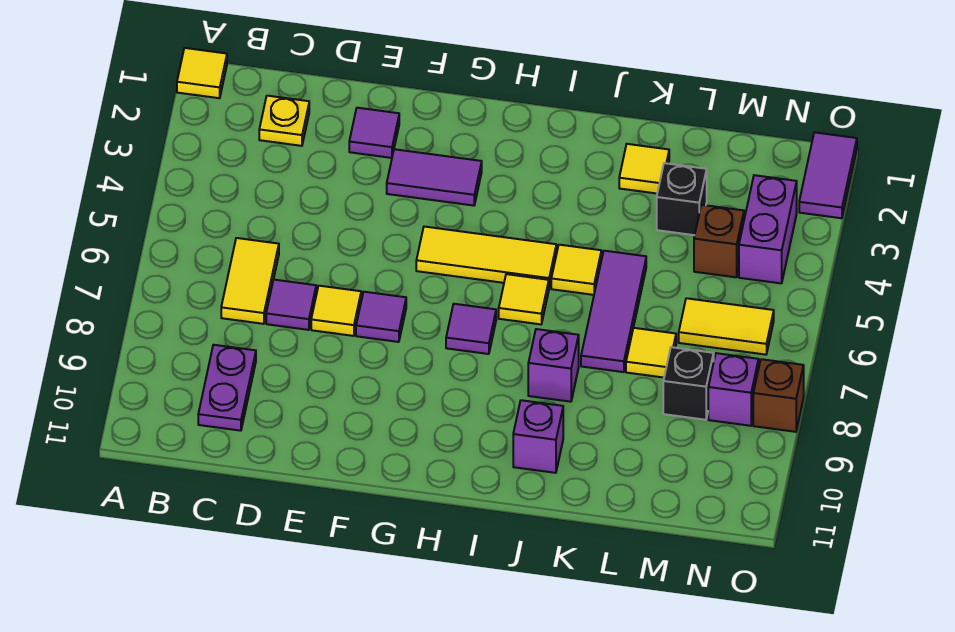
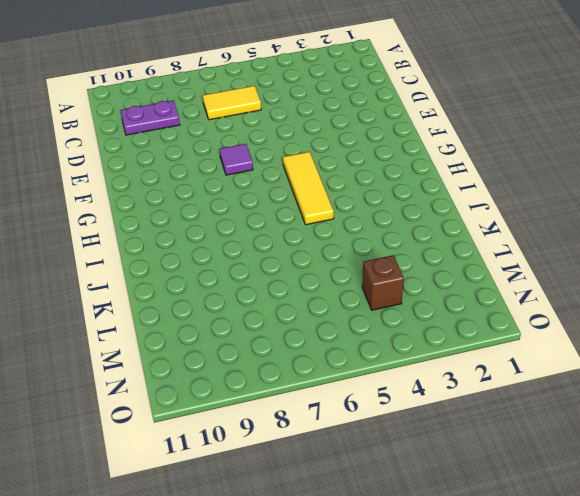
none -> yellow 1x1 tile [177,48,227,98]
none -> yellow 1x1 plate [259,96,309,146]
none -> purple 1x1 tile [266,280,316,330]

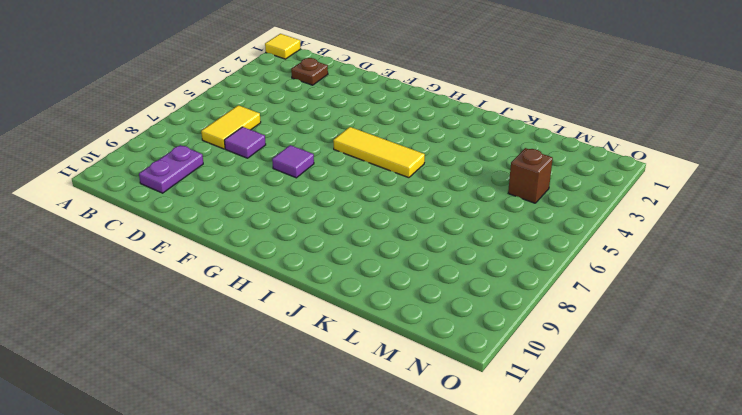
brown 1x1 plate [291,58,328,85] -> yellow 1x1 plate [259,96,309,146]
none -> purple 1x1 tile [349,108,399,158]
none -> yellow 1x1 tile [311,286,361,336]
none -> purple 1x2 tile [387,149,482,206]

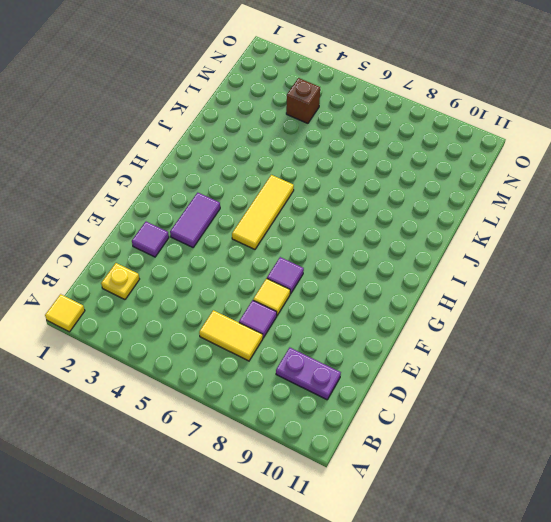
none -> purple 1x1 tile [446,304,496,354]
none -> yellow 1x1 tile [499,274,549,324]
none -> yellow 1x1 tile [551,245,601,295]

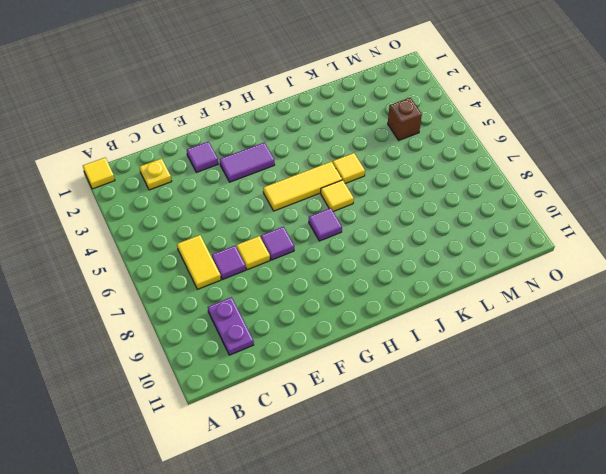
none -> purple 1x1 brick [528,329,579,402]
none -> purple 1x1 brick [513,400,563,473]
none -> yellow 1x1 tile [619,144,669,193]

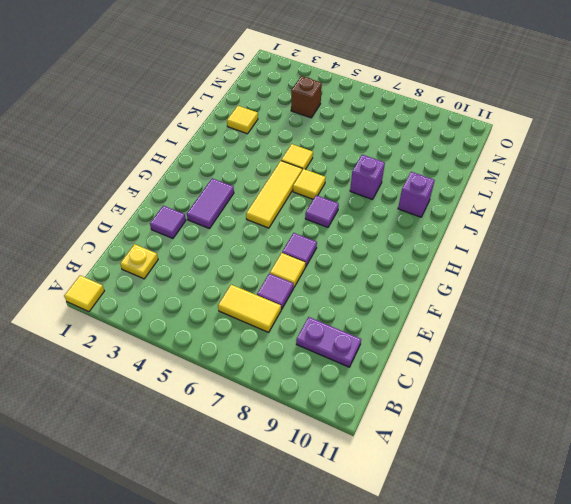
none -> purple 1x3 tile [581,251,646,372]
none -> black 1x1 brick [657,163,707,235]
none -> yellow 1x1 tile [626,328,676,378]

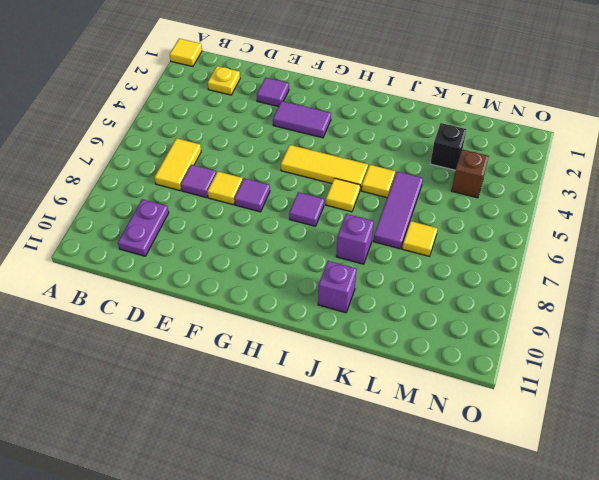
none -> yellow 1x1 tile [619,144,669,193]
none -> yellow 1x2 tile [679,298,774,355]
none -> black 1x1 brick [663,347,714,420]

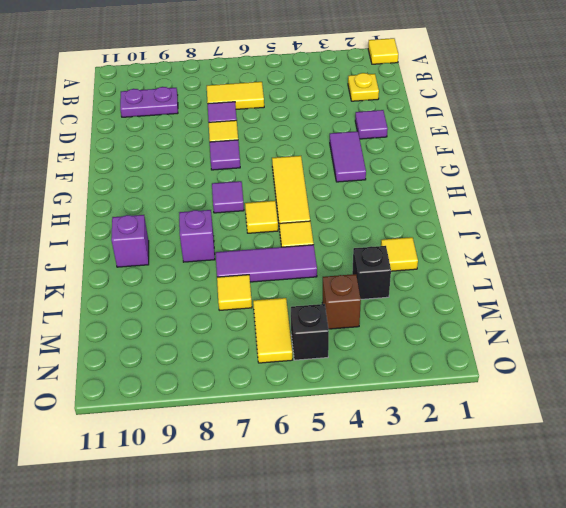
black 1x1 brick [291,304,329,360] -> black 1x1 brick moved to [663,347,714,420]
none -> purple 1x2 brick [739,175,797,283]
none -> purple 1x1 brick [708,353,759,426]
none -> purple 1x2 tile [799,132,857,218]

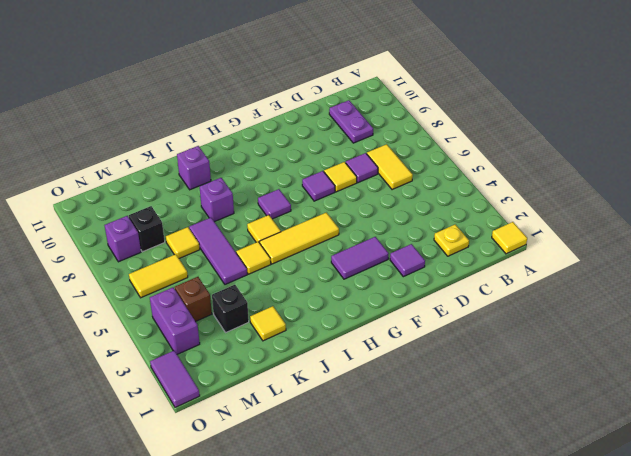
none -> brown 1x1 brick [753,359,804,432]

